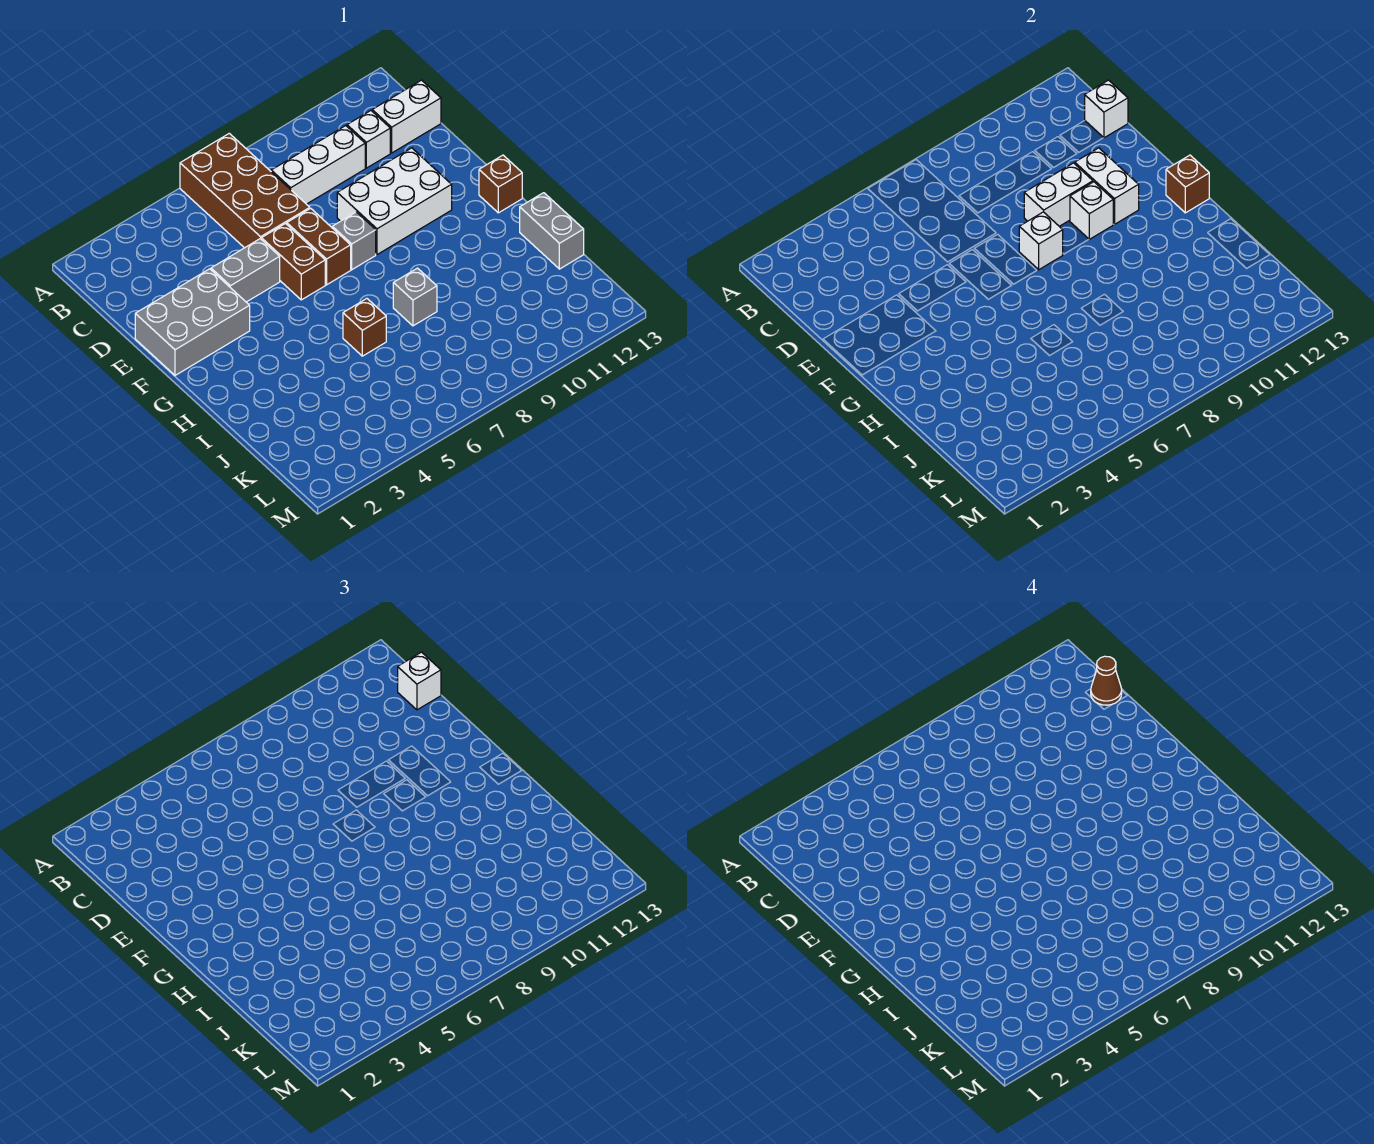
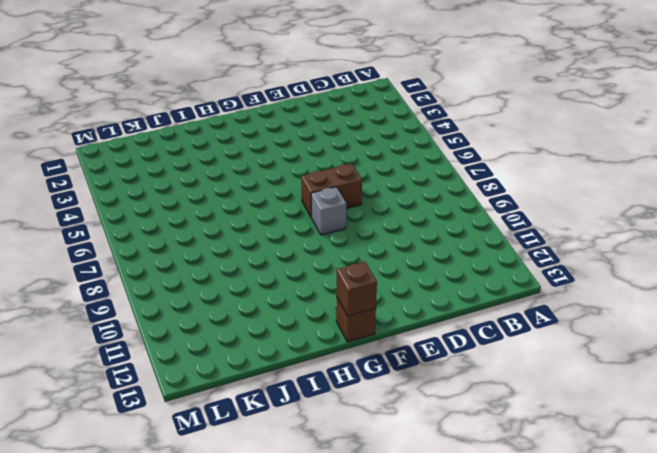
none -> brown 2x4 brick [180,133,310,248]
none -> white 1x3 brick [271,126,365,204]
none -> white 1x1 brick [347,111,390,168]

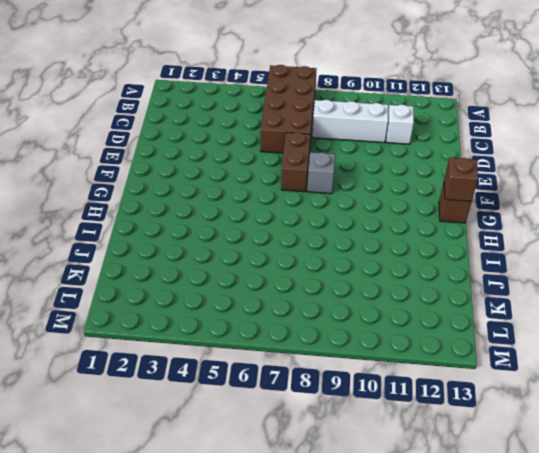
none -> white 1x2 brick [372,80,441,153]
none -> grey 2x3 brick [135,269,250,375]
none -> grey 1x2 brick [211,239,280,302]

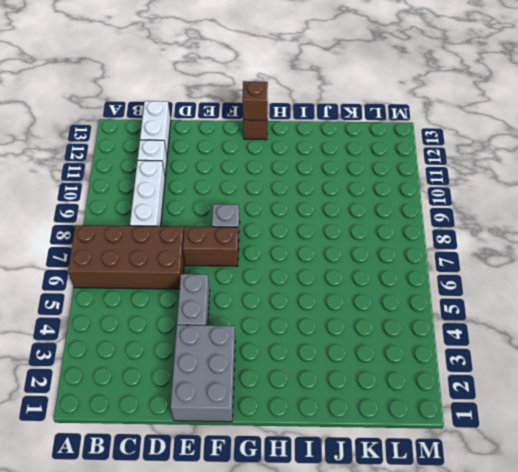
none -> brown 1x2 brick [262,224,325,300]
none -> white 2x3 brick [337,148,452,255]
none -> brown 1x1 brick [343,299,386,356]

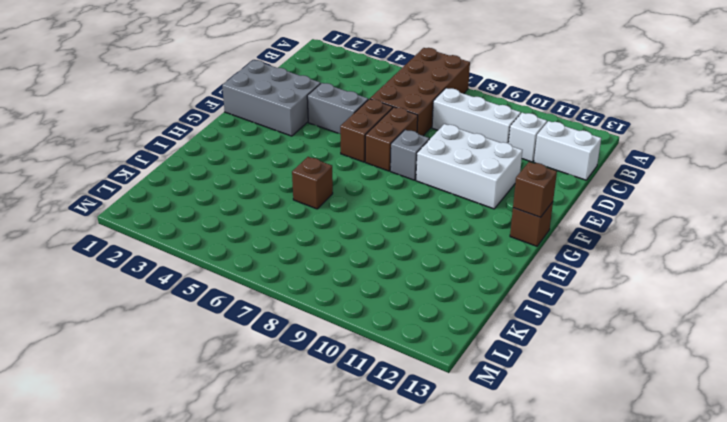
none -> grey 1x1 brick [393,268,437,326]
none -> grey 1x2 brick [520,193,584,269]
none -> white 1x1 brick [1085,80,1128,138]

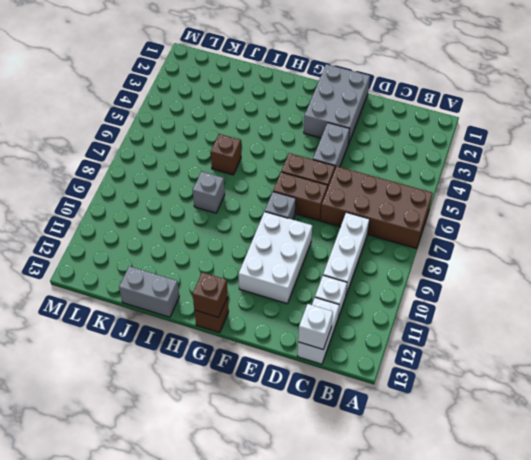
none -> white 1x2 brick [1024,163,1093,226]
none -> white 1x2 brick [1075,148,1139,224]
none -> white 1x1 brick [1019,212,1063,270]

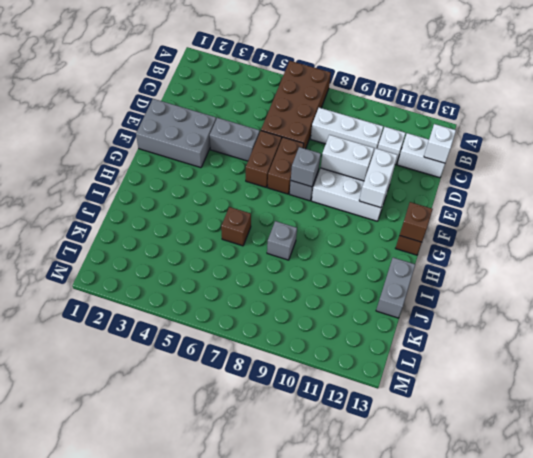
grey 1x1 brick [291,147,321,187] -> white 1x1 brick [1019,212,1063,270]
none -> white 1x1 brick [1070,182,1113,239]
none -> white 1x1 brick [398,652,441,710]
none -> brown 1x1 cone [1091,656,1122,705]

